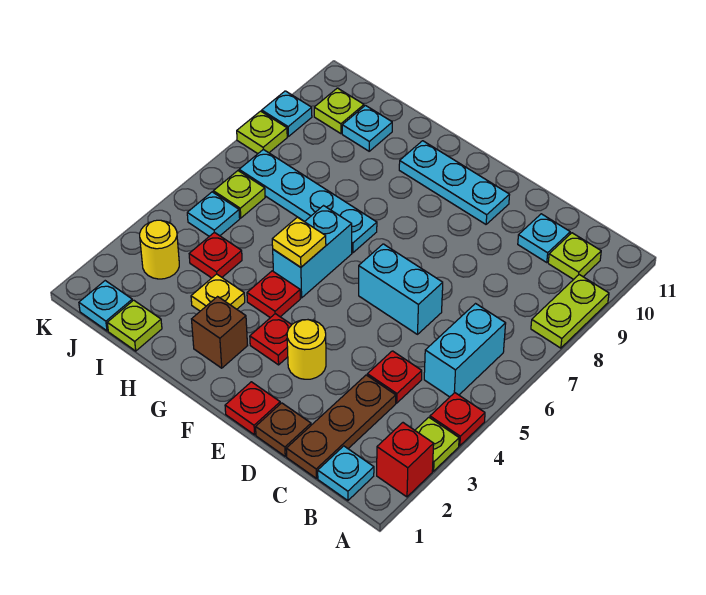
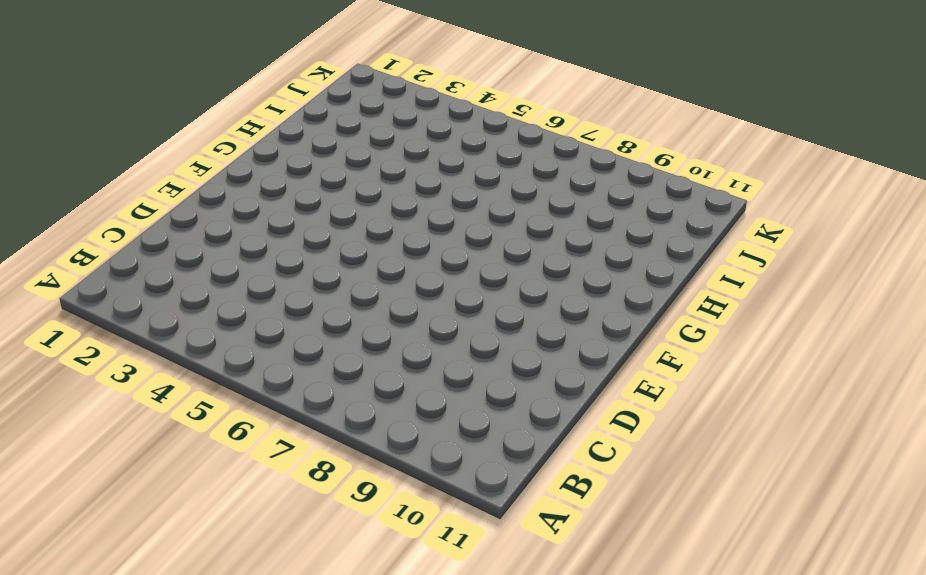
none -> red 1x1 brick [377,423,434,497]
none -> lime 1x1 plate [415,417,459,471]
none -> red 1x1 plate [430,393,485,446]
none -> lime 1x2 plate [531,275,609,348]

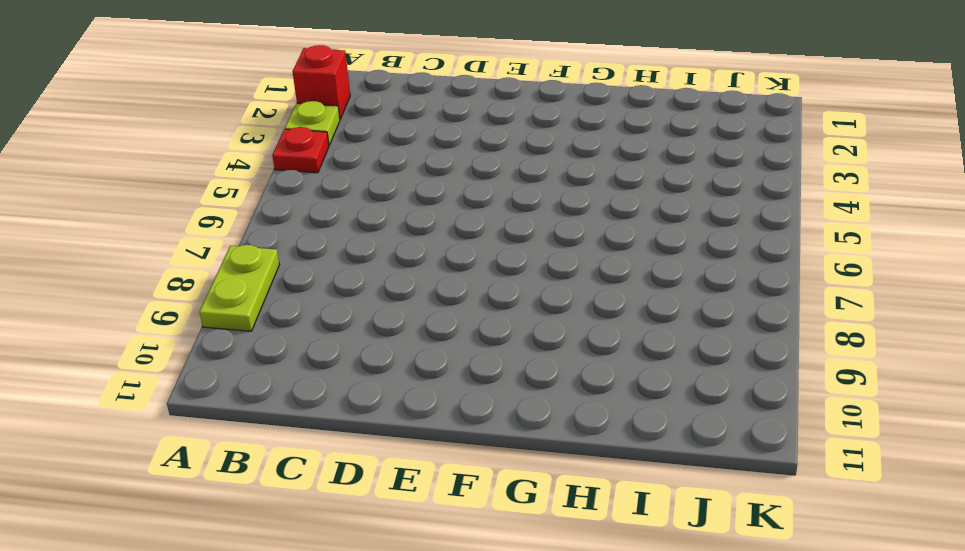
none -> cyan 1x1 plate [318,446,374,501]
none -> cyan 1x2 brick [424,304,506,397]
none -> lime 1x1 plate [548,233,601,279]
none -> brown 1x3 plate [286,375,396,478]

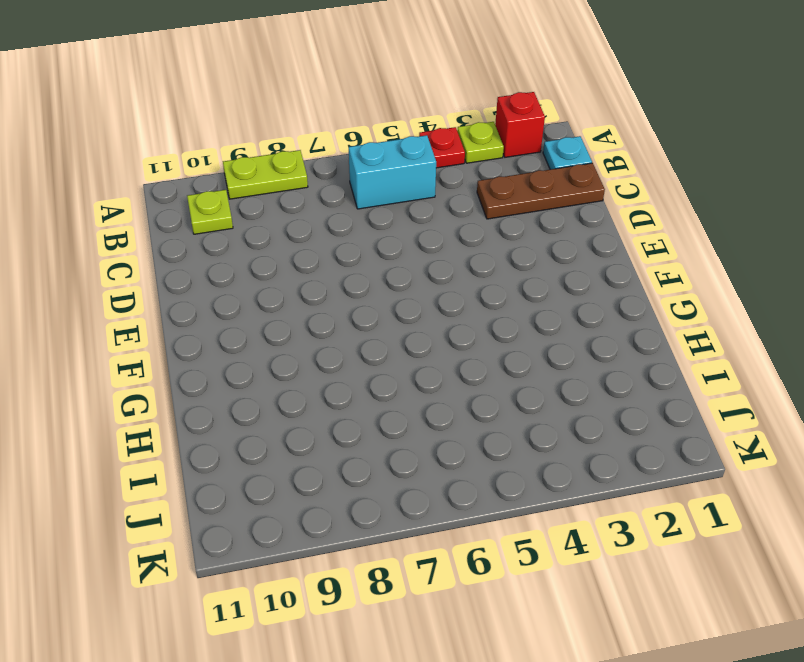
none -> red 1x1 plate [367,351,422,403]
none -> cyan 1x1 plate [518,214,570,263]
none -> brown 1x1 plate [256,403,311,456]
none -> cyan 1x2 brick [359,244,443,334]

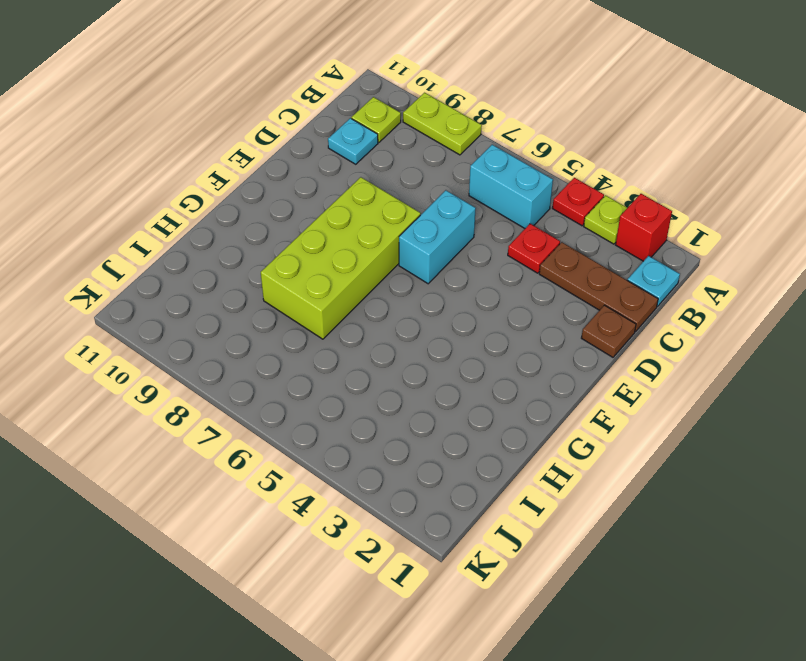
lime 2x4 brick [261,177,421,339] -> cyan 1x4 plate [239,149,377,253]
none -> red 1x1 plate [225,382,280,435]
none -> yellow 1x1 round brick [287,320,326,379]
none -> cyan 1x3 plate [399,141,509,224]
none -> red 1x1 plate [250,314,291,365]

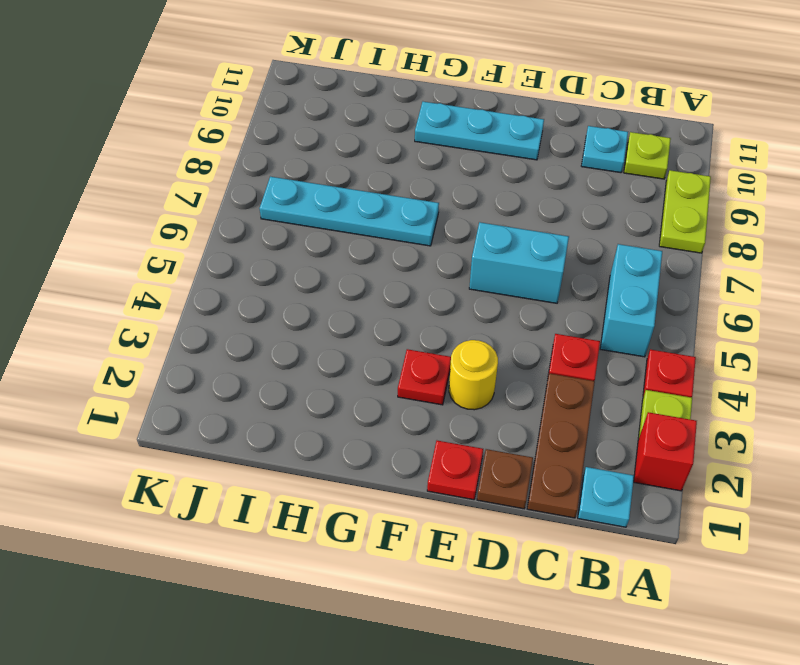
none -> brown 1x1 brick [192,297,248,368]
none -> red 1x1 plate [247,271,300,318]
none -> cyan 1x2 brick [273,206,352,298]
none -> yellow 1x1 plate [191,274,245,311]

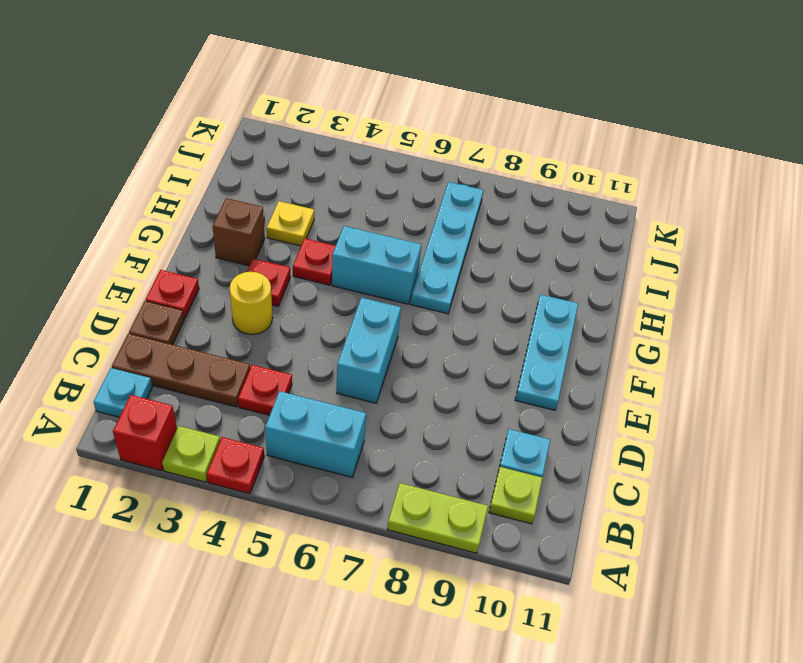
none -> lime 1x1 plate [107,300,162,351]
none -> red 1x1 plate [189,232,242,278]
none -> cyan 1x1 plate [342,106,392,151]
none -> cyan 1x1 plate [79,281,132,331]

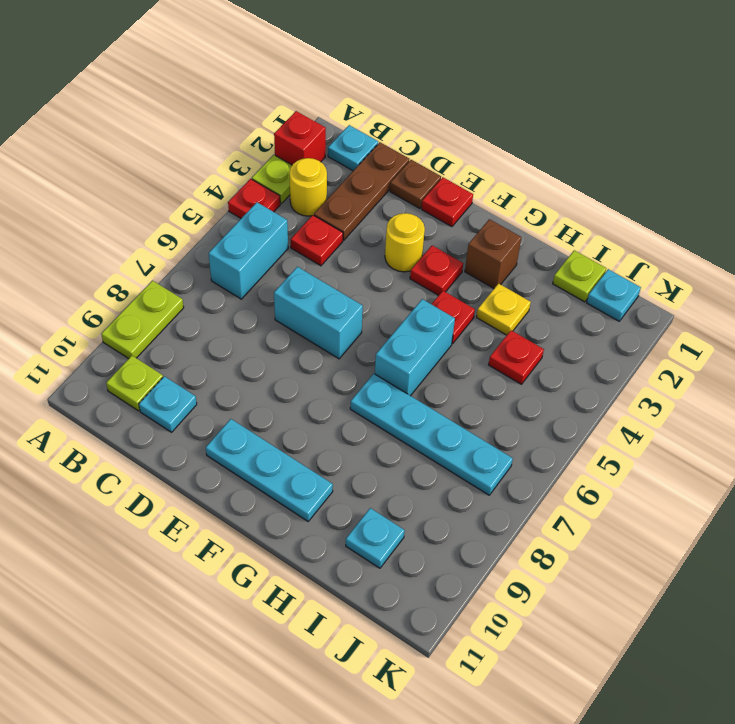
yellow 1x1 round brick [289,158,327,216] -> yellow 1x1 round brick moved to [140,220,179,279]
none -> cyan 1x1 plate [187,192,240,236]
none -> lime 1x1 plate [213,171,265,218]
none -> lime 1x1 plate [314,88,364,134]
none -> lime 1x1 plate [237,111,287,154]

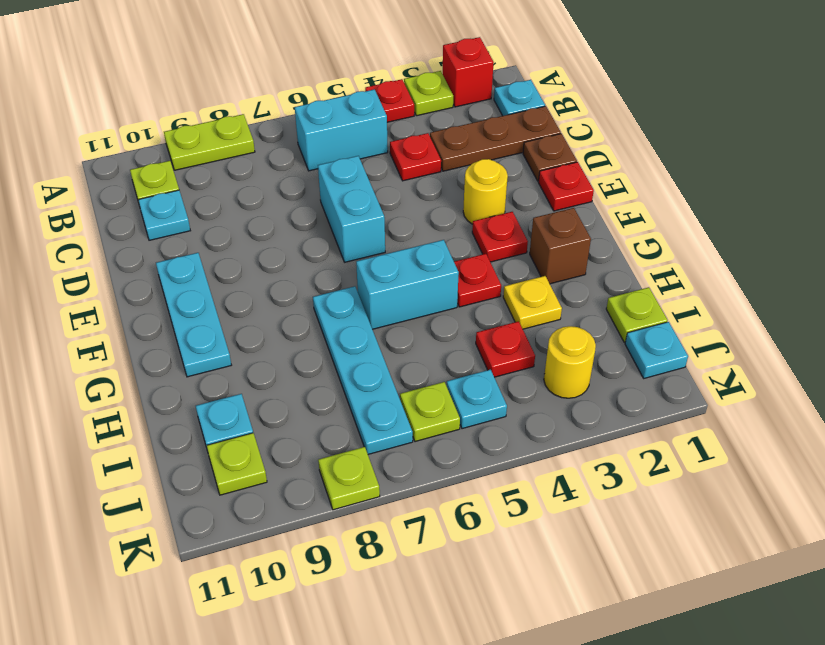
none -> cyan 1x1 plate [262,91,312,136]
none -> yellow 1x1 plate [272,217,326,267]

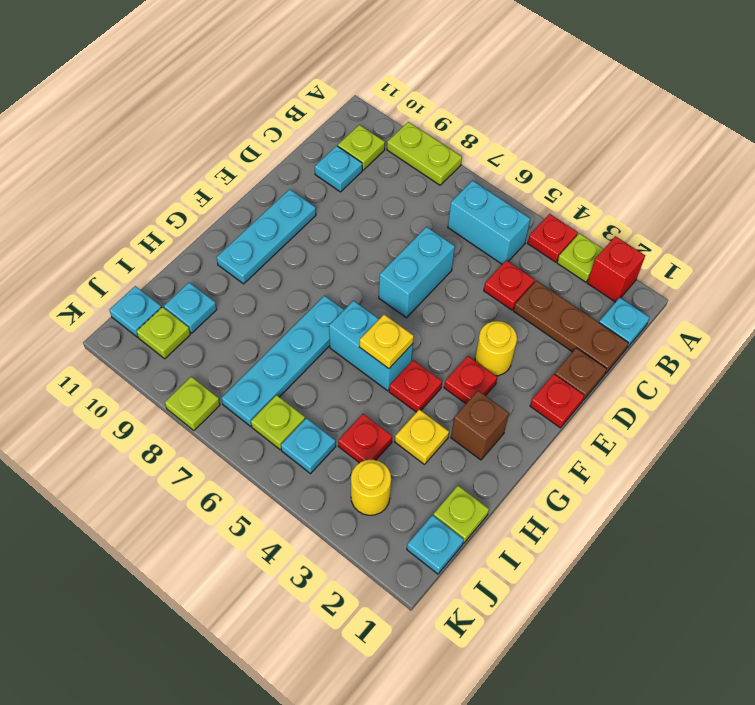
cyan 1x1 plate [109,286,162,337] -> cyan 1x1 plate moved to [262,91,312,136]

